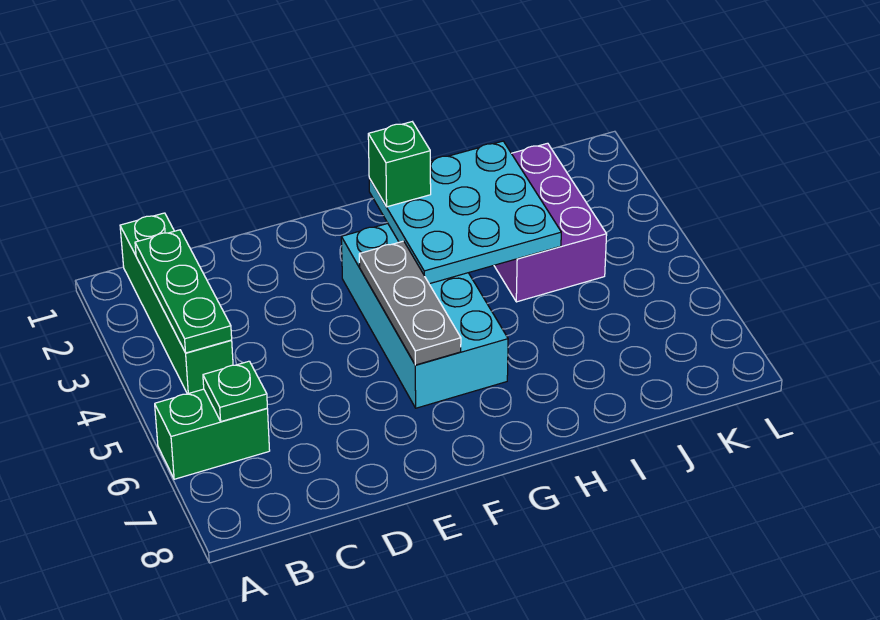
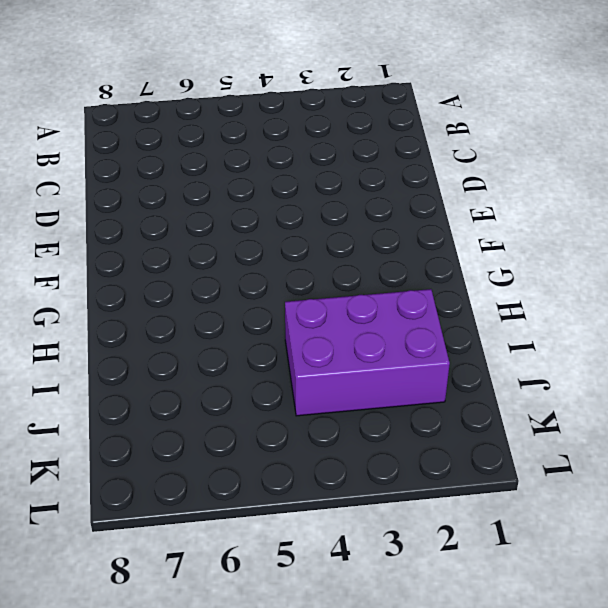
none -> green 1x2 brick [155,389,270,479]
none -> green 1x4 brick [120,213,233,394]

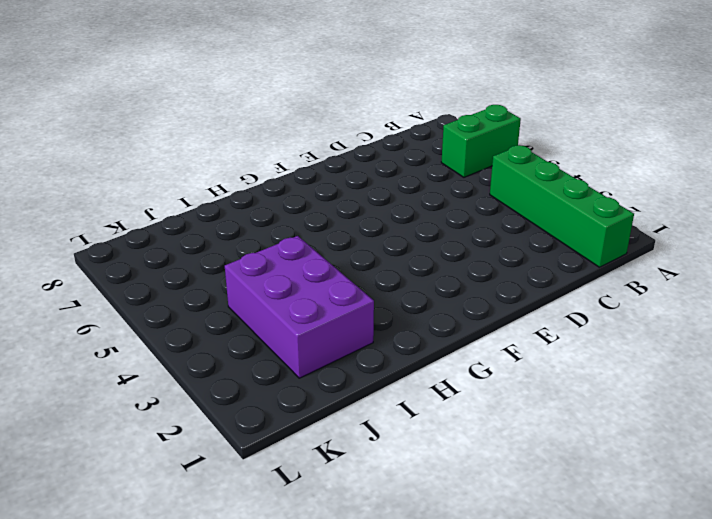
none -> cyan 2x4 brick [341,224,508,408]
none -> green 1x3 plate [135,230,232,353]

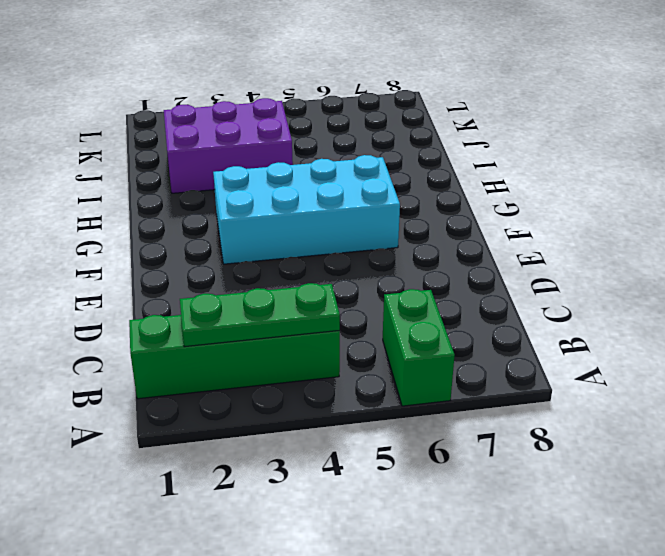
none -> green 1x1 plate [203,361,267,422]
none -> grey 1x3 plate [359,241,461,365]

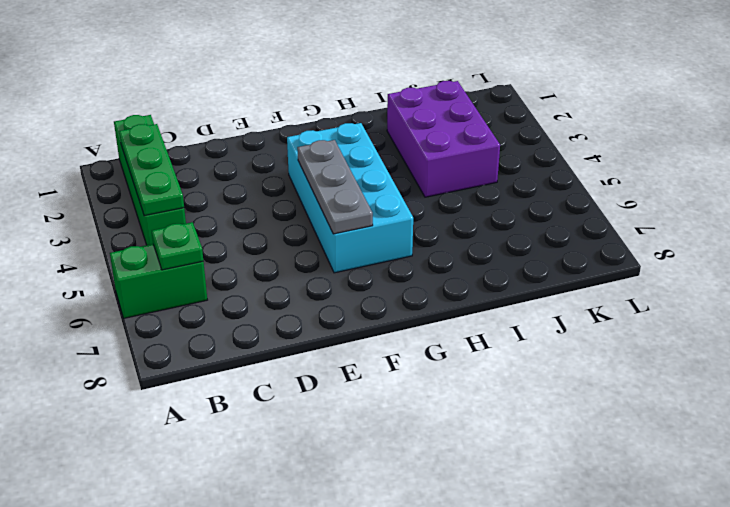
none -> cyan 3x3 plate [369,141,561,284]
none -> green 1x1 brick [368,122,431,207]

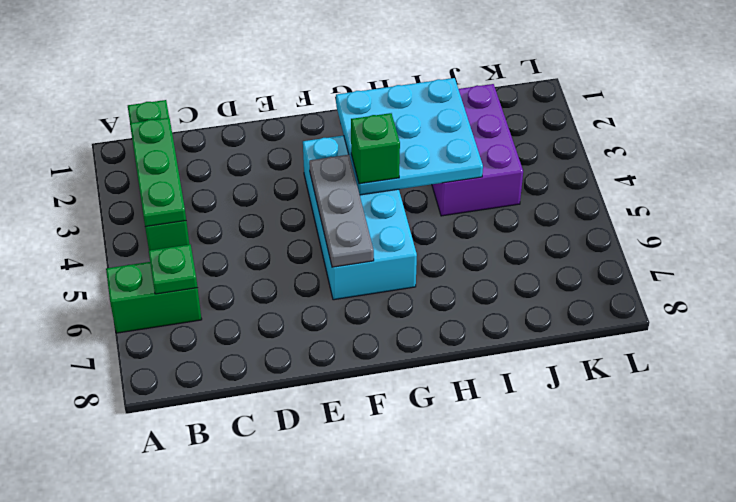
green 1x1 brick [351,113,400,184] -> green 1x1 brick moved to [368,122,431,207]

